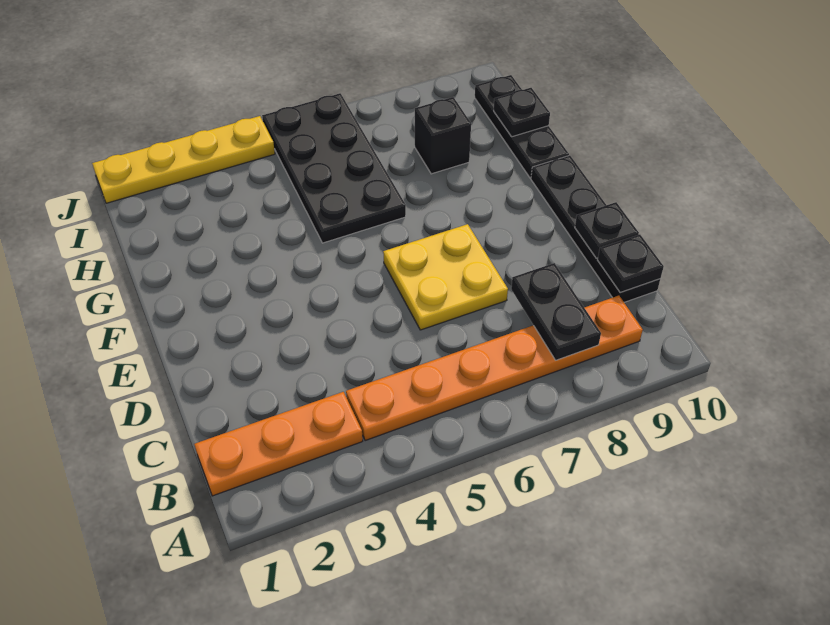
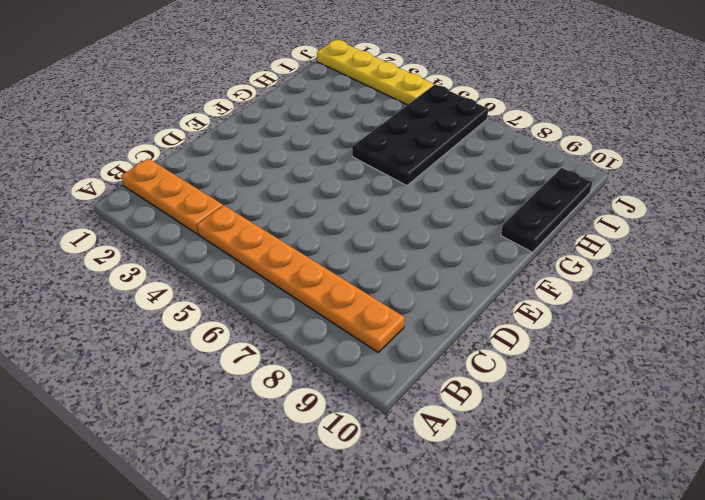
none -> black 1x4 plate [531,155,660,302]
none -> yellow 2x2 plate [383,224,508,330]
none -> black 1x1 brick [415,97,471,174]

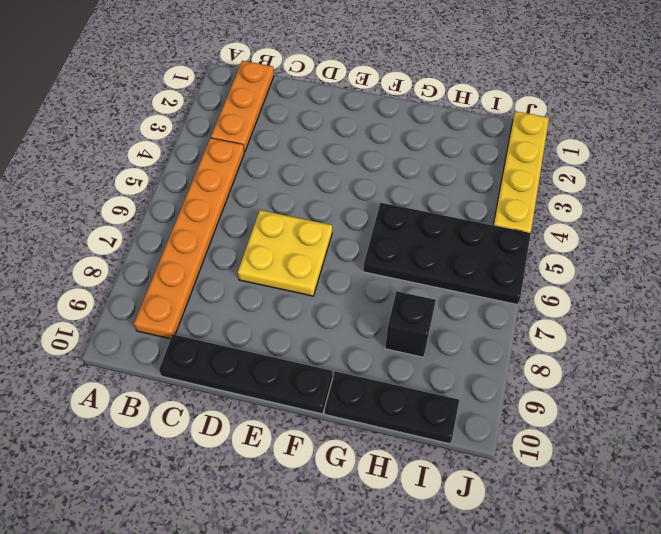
none -> black 1x2 plate [511,263,601,360]
none -> black 1x1 plate [598,234,664,292]
none -> black 1x1 plate [575,202,639,258]

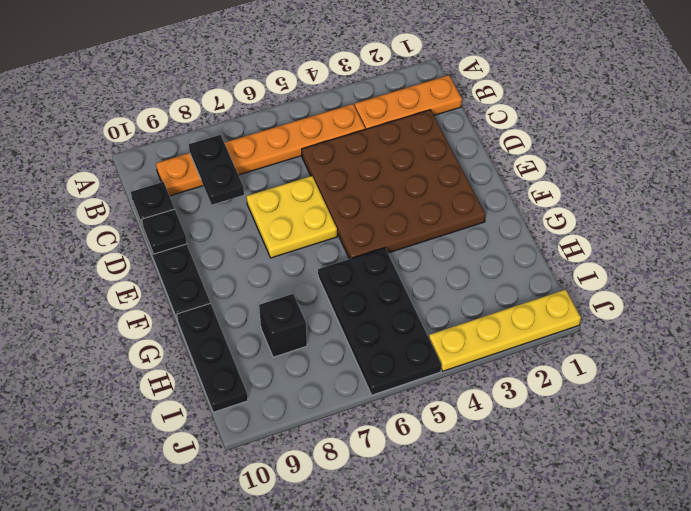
brown 4x4 plate [302,110,486,259] -> none
none -> black 1x1 plate [494,88,550,137]

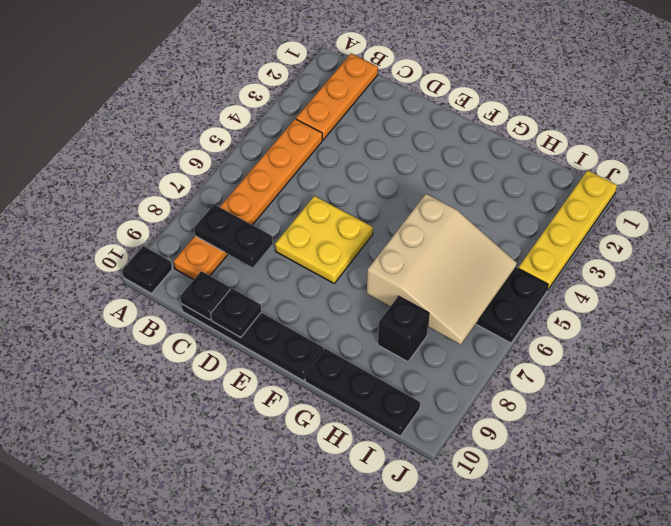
black 1x1 plate [122,246,172,293] -> black 1x1 plate moved to [494,88,550,137]
tan 3x3 slope [367,194,517,345] -> none

